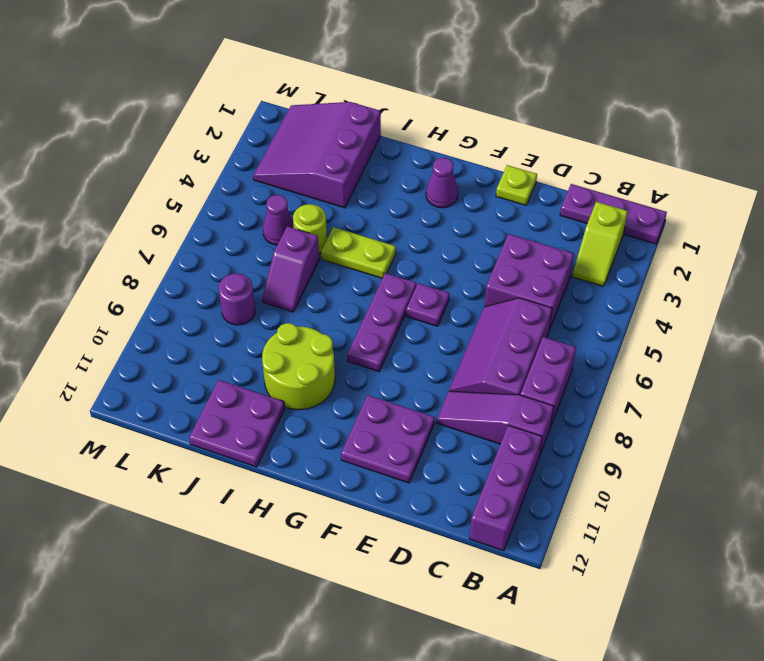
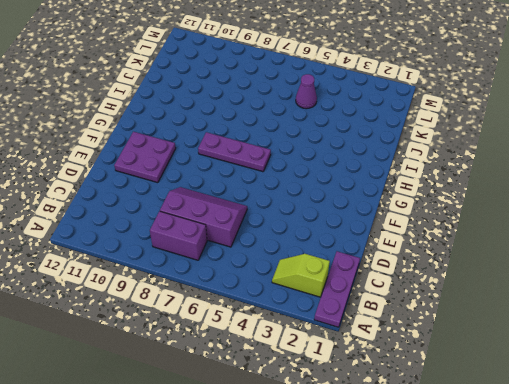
none -> purple 1x3 slope [436,391,554,456]
none -> purple 1x3 brick [469,425,542,551]
none -> purple 2x2 brick [484,234,574,330]

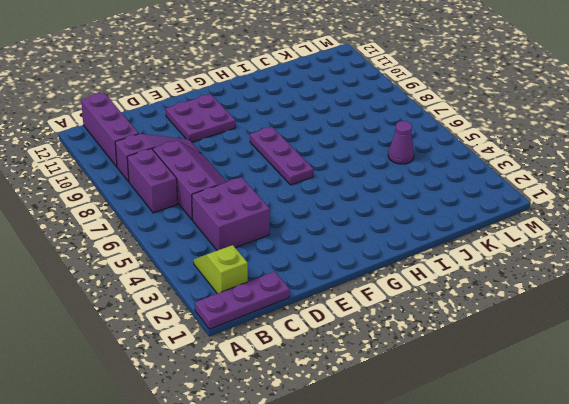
none -> lime 1x1 plate [496,165,537,205]
none -> purple 1x1 plate [406,283,449,326]
none -> purple 1x1 cone [426,158,458,208]

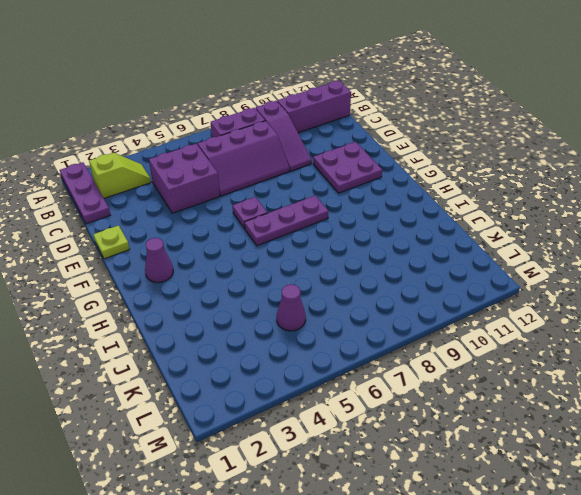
none -> lime 1x2 plate [321,227,396,278]
none -> lime 2x2 round brick [262,323,335,410]
none -> purple 2x2 plate [189,380,285,467]

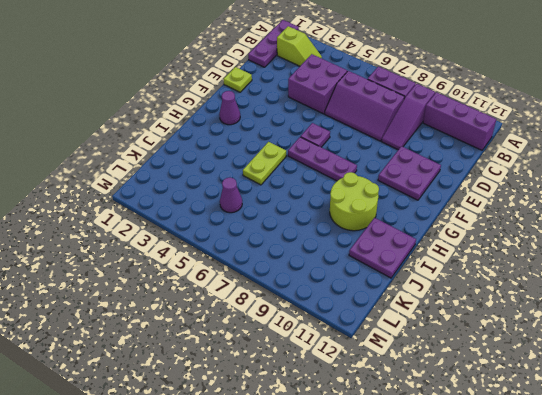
none -> purple 3x3 slope [253,102,381,208]
none -> lime 1x1 round brick [293,204,327,253]
none -> purple 1x2 slope [262,226,319,312]

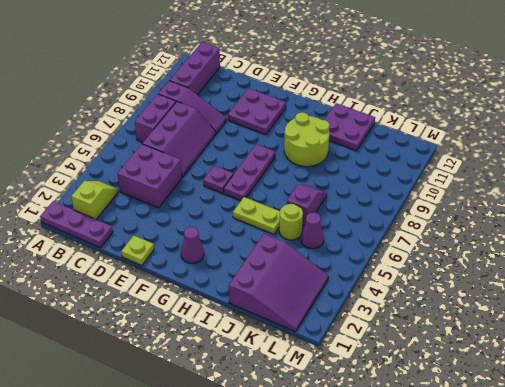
none -> purple 1x1 round brick [219,273,255,325]

